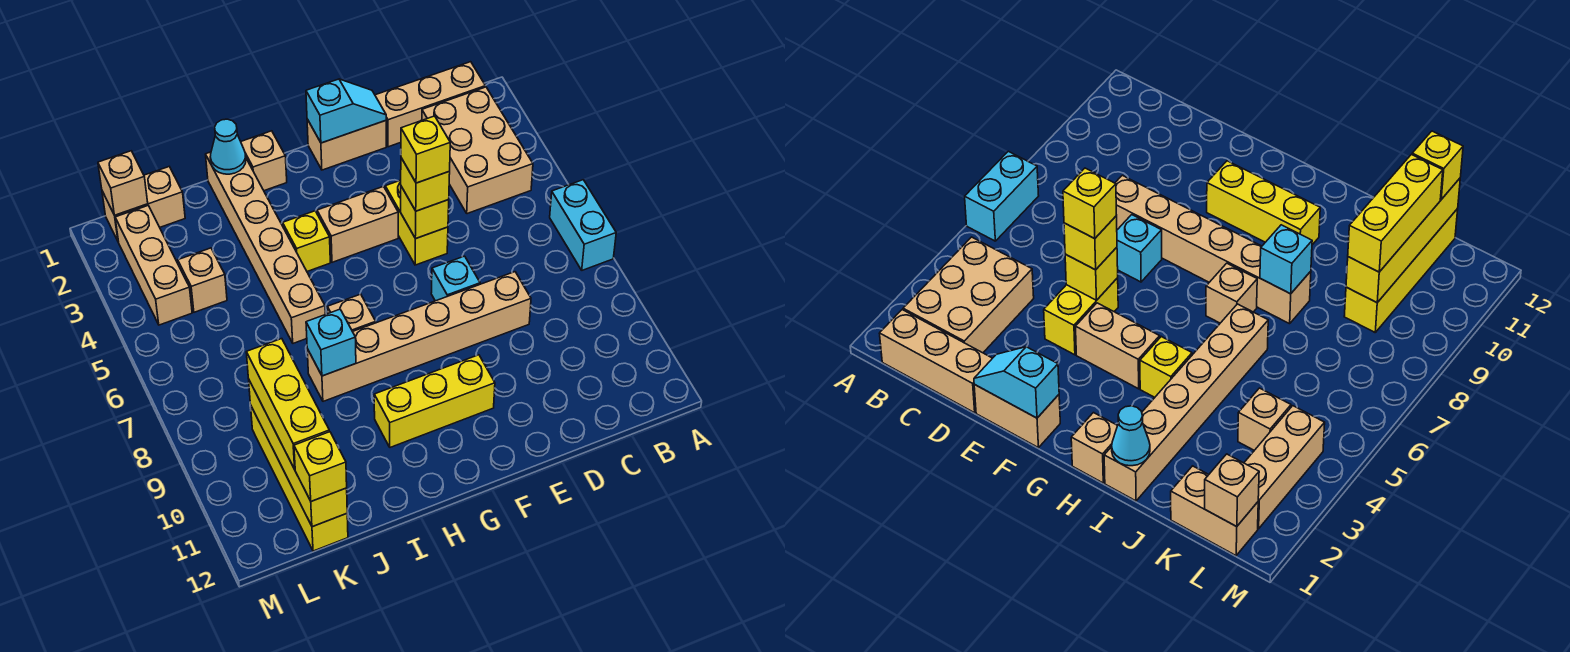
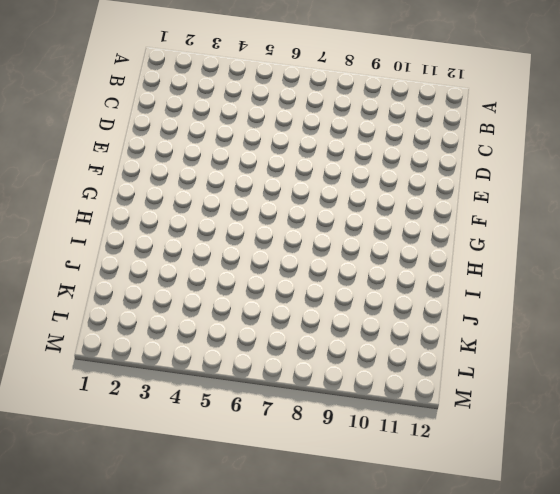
none -> cyan 1x2 brick [550,180,616,270]
none -> tan 1x3 brick [375,62,485,147]
none -> tan 2x3 brick [422,87,533,214]

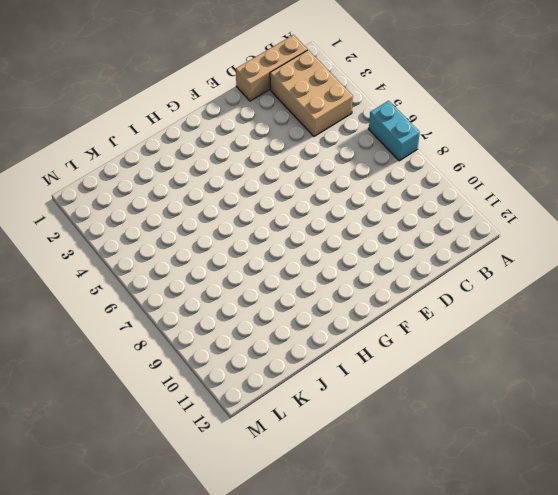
none -> tan 1x6 brick [307,272,531,401]
none -> tan 1x2 brick [307,119,386,170]
none -> yellow 1x2 brick [385,180,448,265]

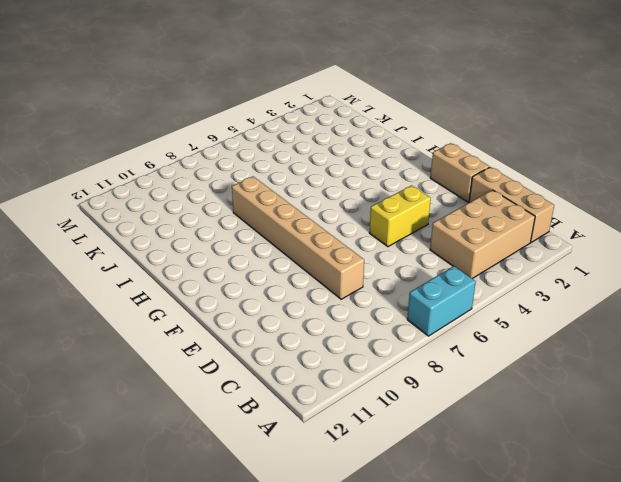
none -> cyan 1x1 brick [431,256,480,301]
none -> tan 1x2 brick [317,186,398,262]
none -> yellow 1x3 brick [374,355,495,447]

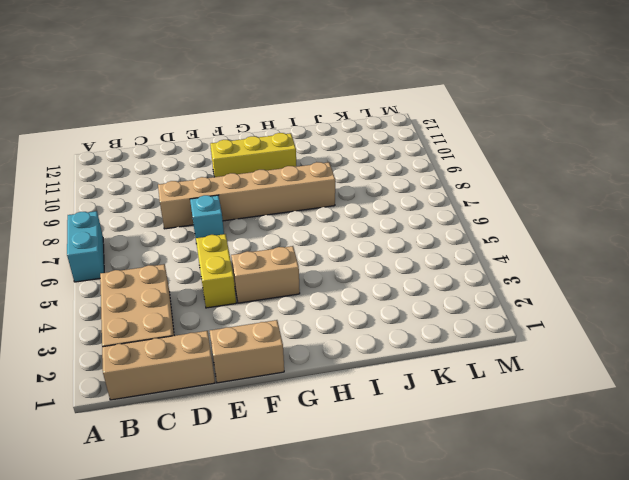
none -> tan 1x1 brick [241,131,287,191]
none -> yellow 1x1 brick [283,211,330,271]
none -> tan 1x1 brick [327,294,376,331]

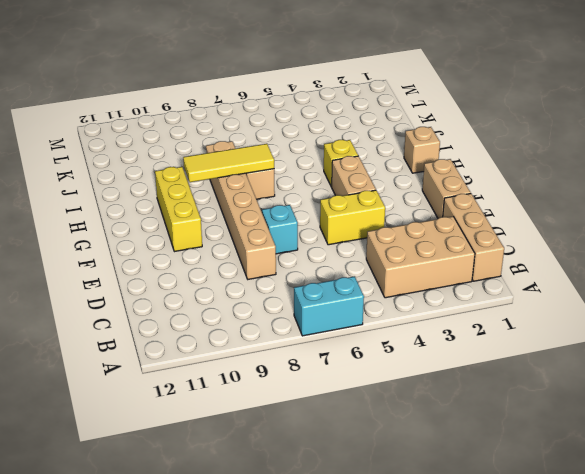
yellow 1x3 tile [183,144,274,182] -> none
none -> tan 1x6 brick [206,152,325,343]
none -> tan 1x2 brick [102,167,185,242]
none -> tan 1x1 brick [178,248,227,312]

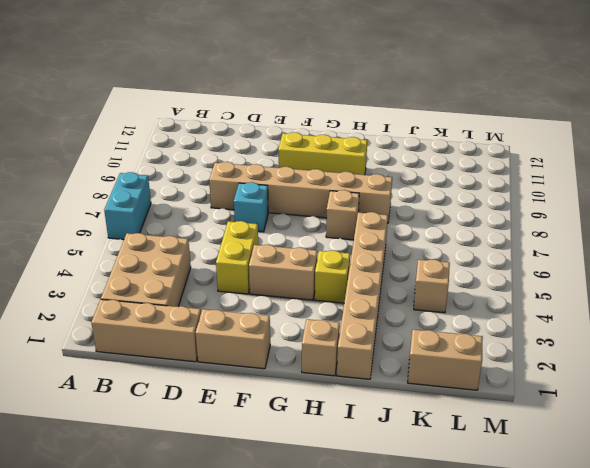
none -> yellow 1x4 brick [250,406,348,551]
none -> tan 1x3 brick [115,206,192,325]
none -> cyan 1x2 slope [306,79,386,143]

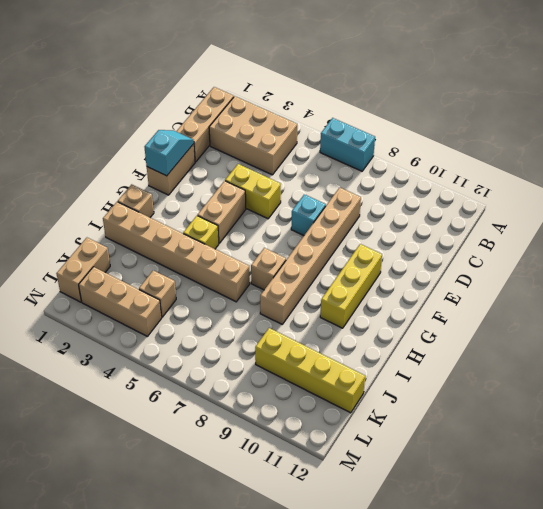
none -> yellow 1x1 brick [401,187,449,239]
none -> cyan 1x1 cone [210,119,246,174]
none -> cyan 1x1 brick [306,309,356,376]

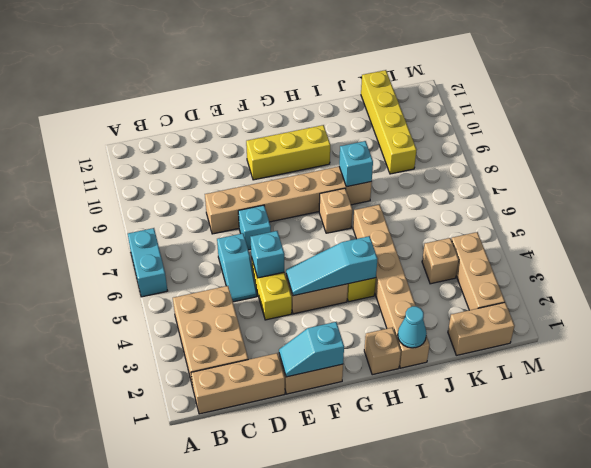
cyan 1x2 slope [217,233,257,302] -> none
cyan 1x1 brick [250,231,284,278] -> yellow 1x1 brick [401,187,449,239]
cyan 1x3 slope [286,236,377,296] -> none
none -> yellow 1x4 brick [249,380,347,527]
none -> tan 1x1 brick [98,151,148,215]
none -> yellow 1x1 brick [401,158,450,211]

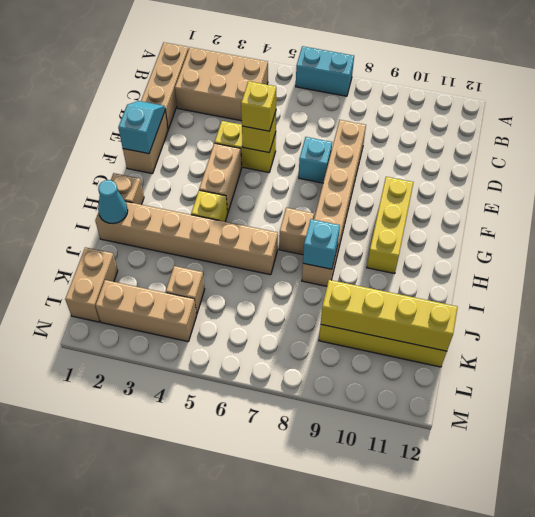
none -> tan 1x1 brick [98,151,148,215]
none -> yellow 1x3 brick [246,339,329,469]
none -> yellow 1x1 brick [294,432,347,501]

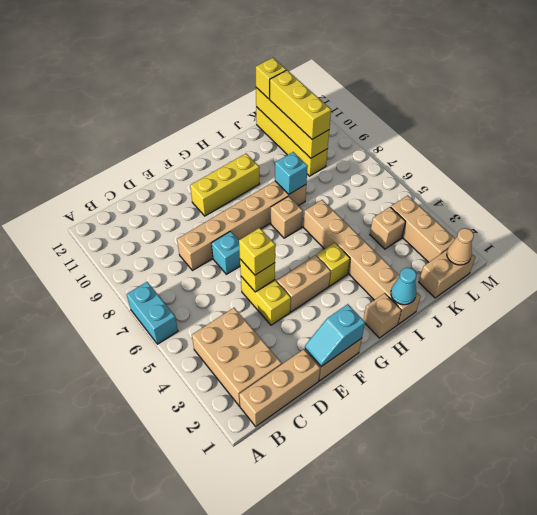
tan 1x1 cone [447,228,474,265] -> tan 1x1 brick [98,151,148,215]
none -> yellow 1x1 brick [401,116,450,183]

